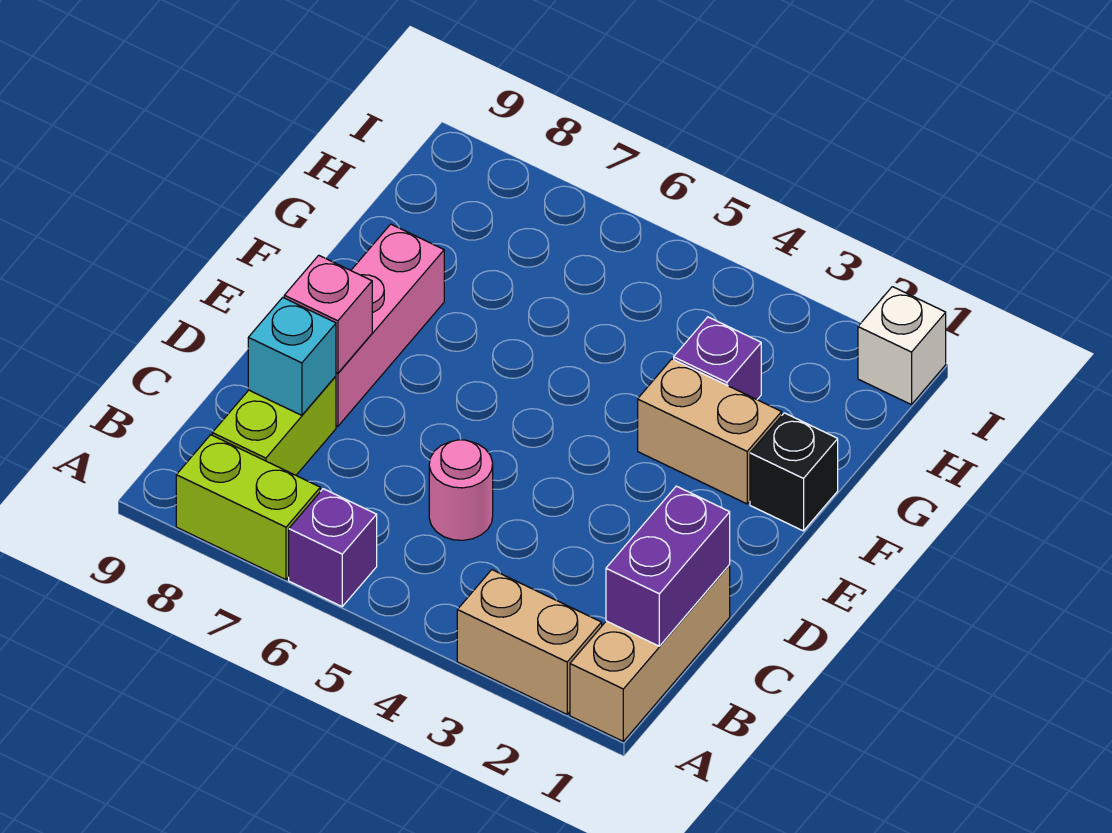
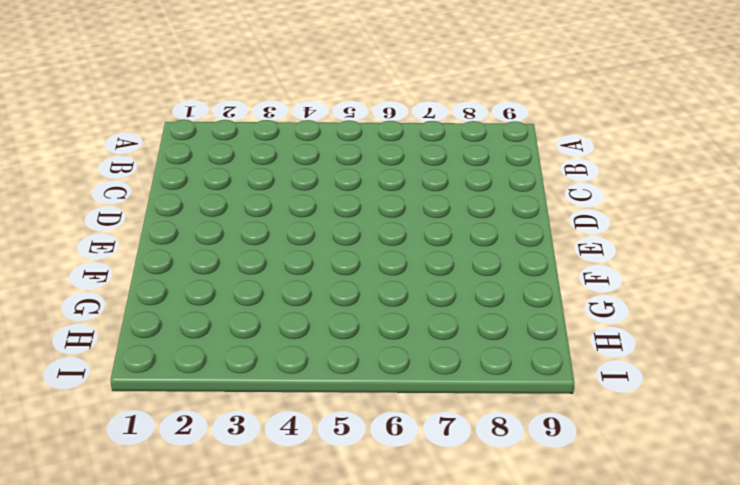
none -> tan 1x3 brick [570,565,730,741]
none -> tan 1x2 brick [457,570,602,714]
none -> purple 1x1 brick [289,489,377,606]

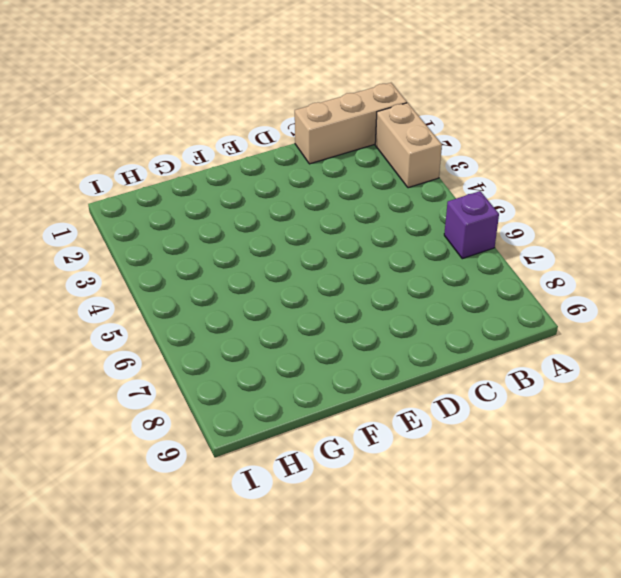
none -> lime 1x2 brick [176,435,320,580]
none -> lime 1x2 brick [212,376,336,475]
none -> pink 1x1 round brick [429,440,493,540]

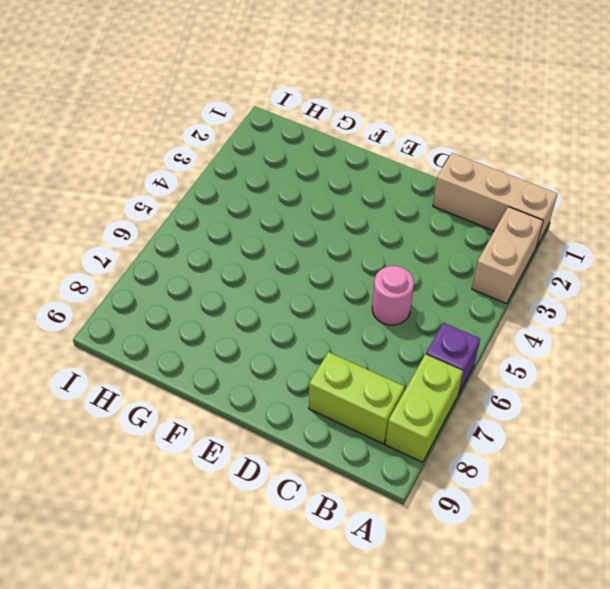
none -> pink 1x3 brick [336,224,444,426]
none -> black 1x1 brick [750,413,838,531]
none -> tan 1x2 brick [638,359,782,504]

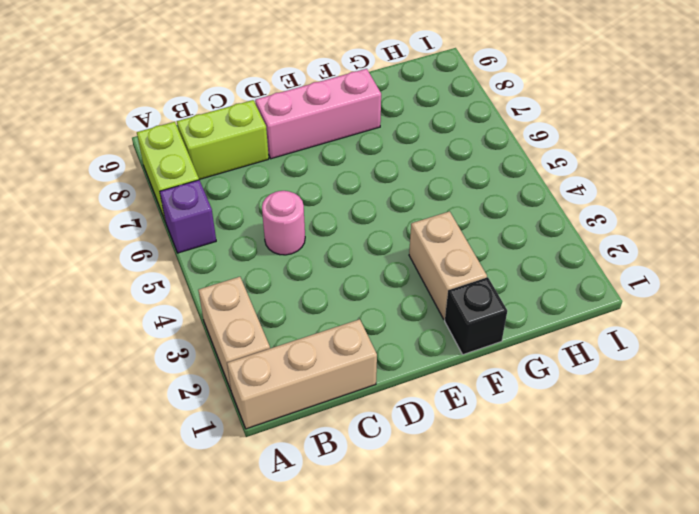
none -> purple 1x1 brick [674,317,761,399]
none -> white 1x1 brick [858,287,946,405]
none -> purple 1x2 brick [606,486,730,646]

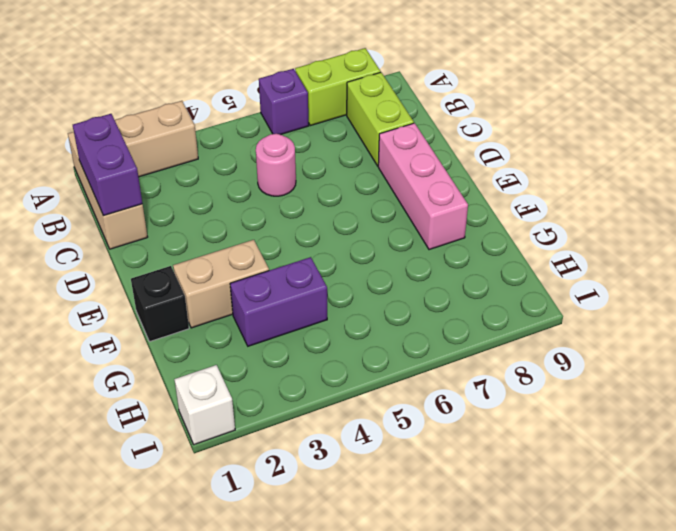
purple 1x2 brick [230,257,327,346] -> purple 1x1 brick [674,317,761,399]
none -> cyan 1x1 brick [248,297,336,415]
none -> pink 1x1 brick [284,255,372,373]

